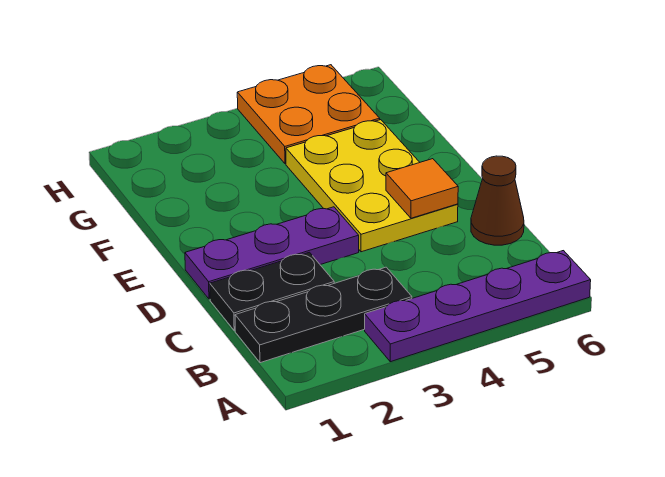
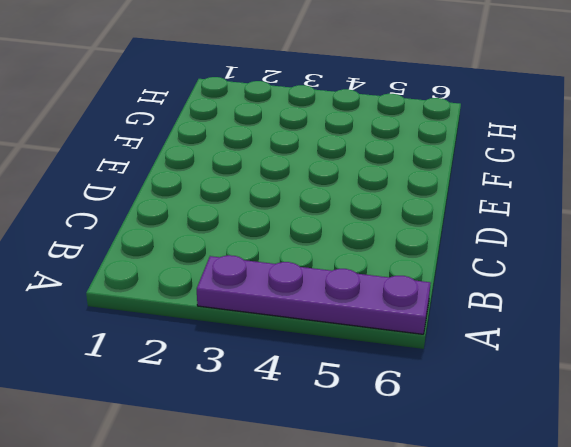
none -> black 1x3 plate [235,267,412,363]
none -> black 1x2 plate [210,252,334,331]

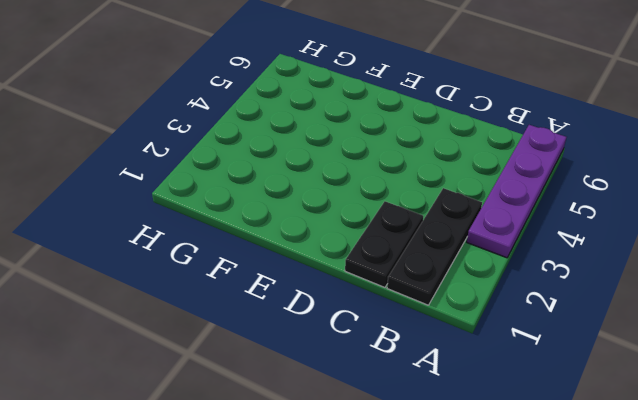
none -> brown 1x1 cone [471,156,524,245]
none -> purple 1x3 plate [185,207,359,299]

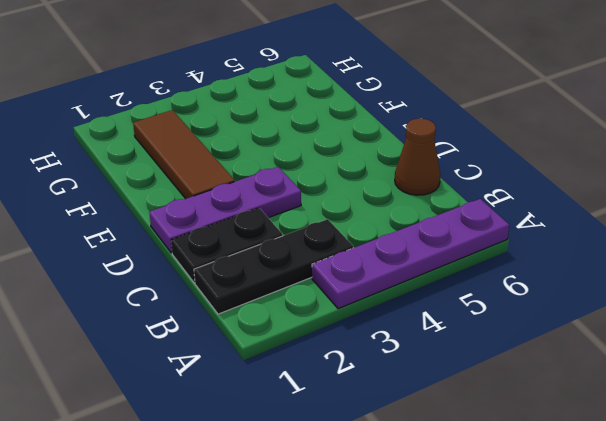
brown 1x3 tile [133,110,235,199] -> none
none -> yellow 2x3 plate [286,120,458,252]
none -> orange 2x2 plate [237,65,380,164]

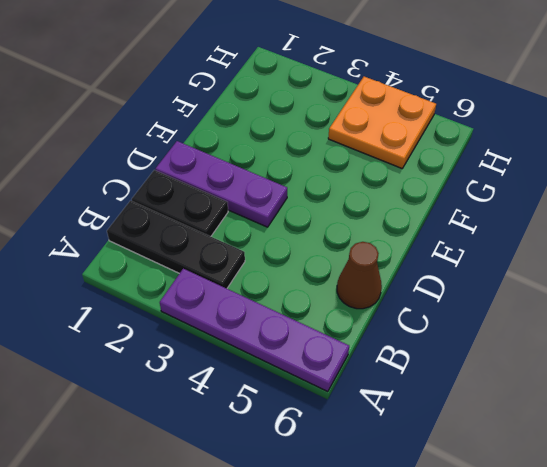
none -> yellow 2x3 plate [286,120,458,252]
none -> orange 1x1 tile [386,159,458,218]

